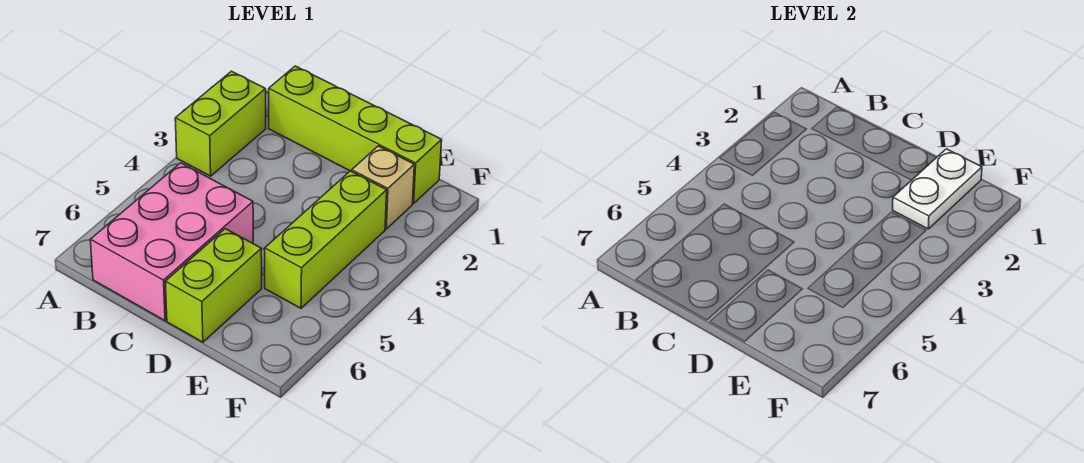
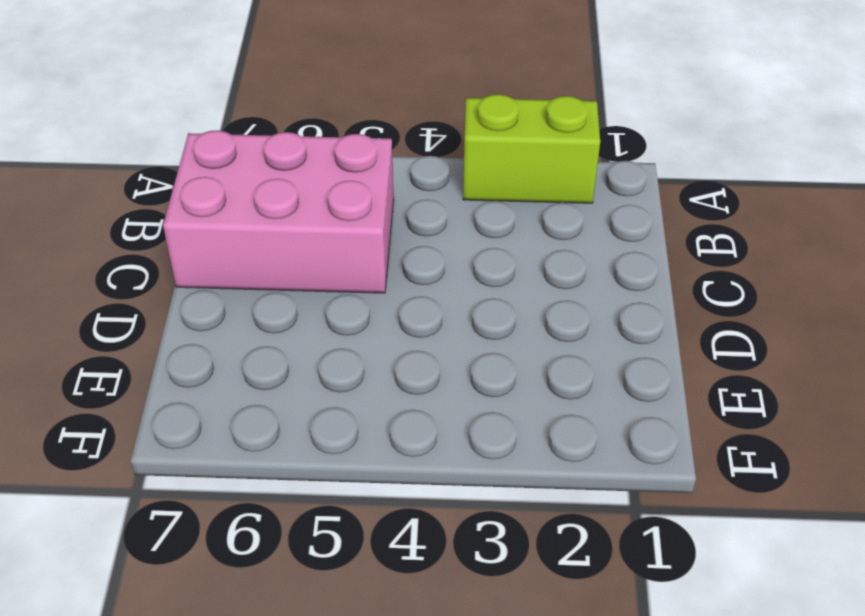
none -> lime 1x4 brick [269,66,442,204]
none -> lime 1x2 brick [165,229,262,342]

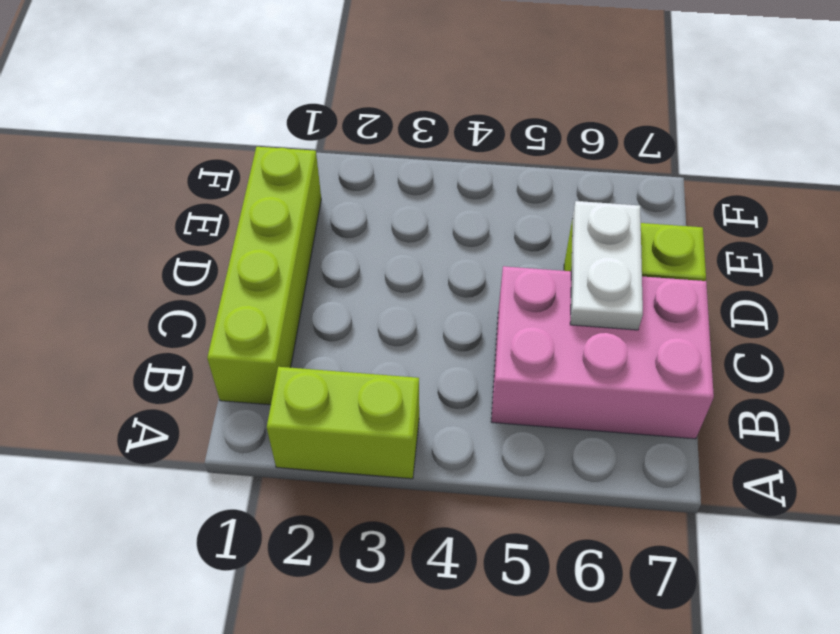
white 1x2 plate [570,201,643,330] -> white 1x2 plate turned to [893,149,982,229]
none -> tan 1x1 brick [352,146,414,229]
none -> lime 1x3 brick [265,171,387,308]

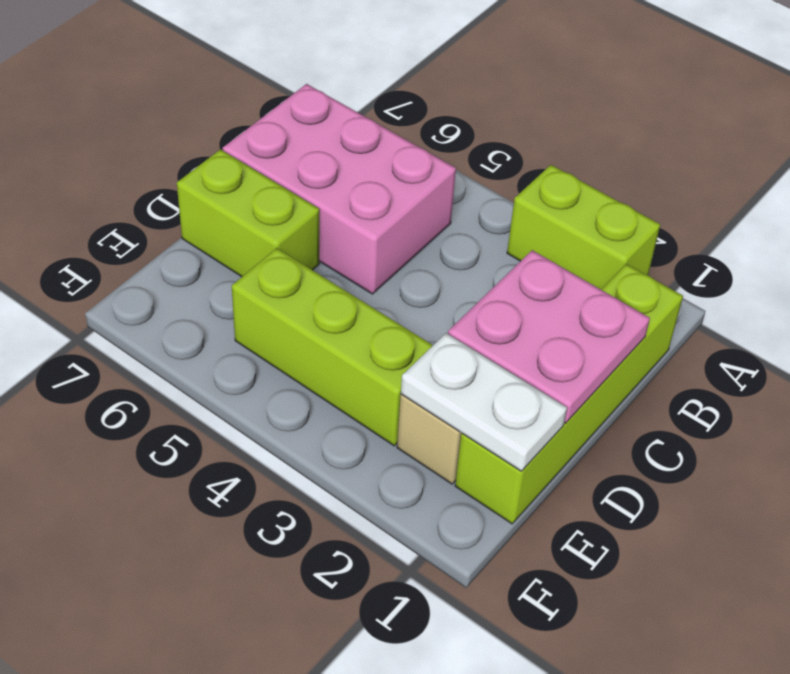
pink 2x2 plate [448,250,650,423] -> none

